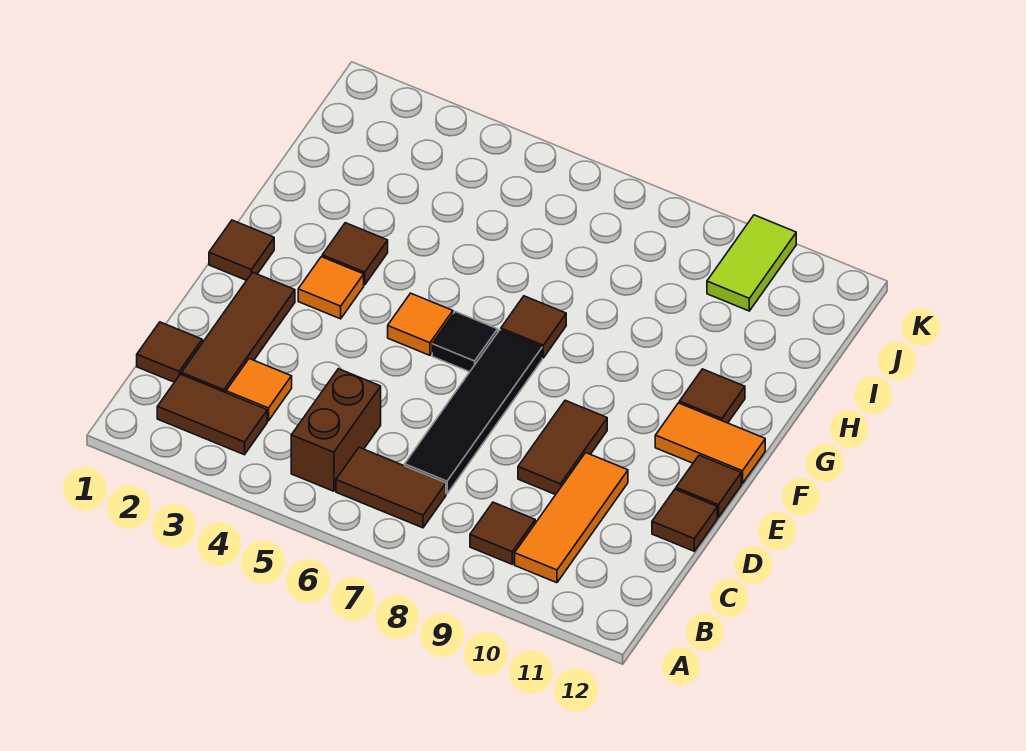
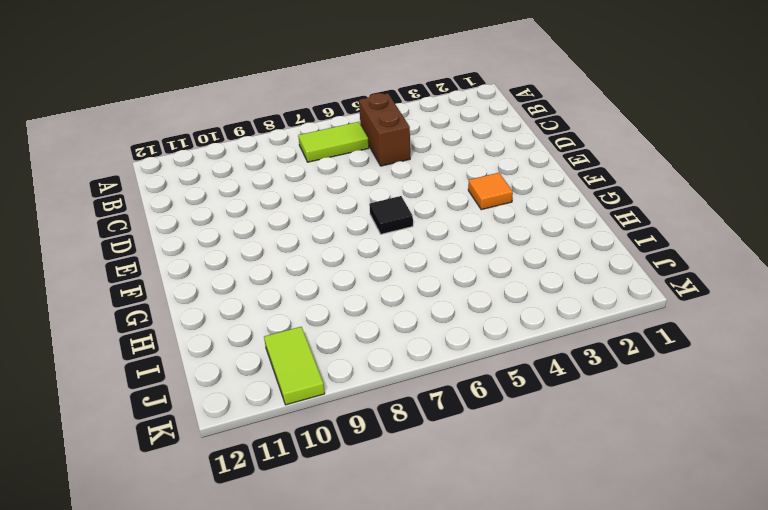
lime 1x2 tile [298,122,369,162] -> brown 1x2 tile [336,447,446,528]
none -> brown 1x2 tile [157,374,267,455]
none -> brown 1x1 tile [470,502,535,564]
none -> orange 1x3 tile [515,453,628,583]

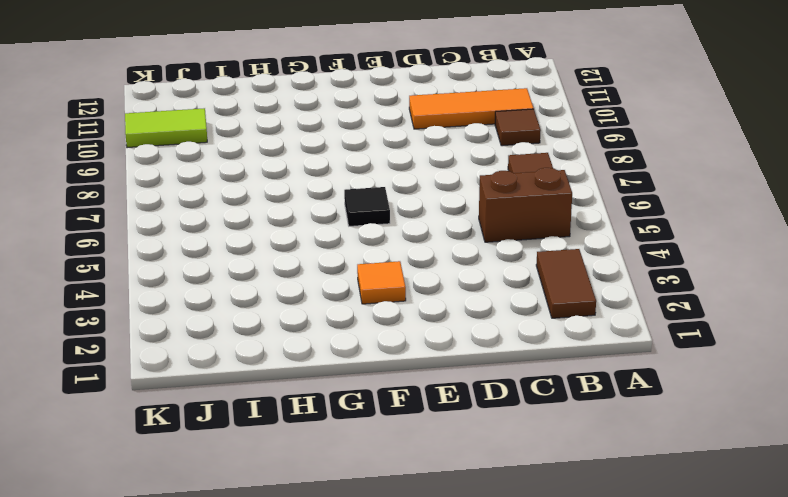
none -> brown 1x1 tile [137,322,202,382]
none -> brown 1x3 tile [181,272,295,393]
none -> orange 1x1 tile [226,359,292,421]

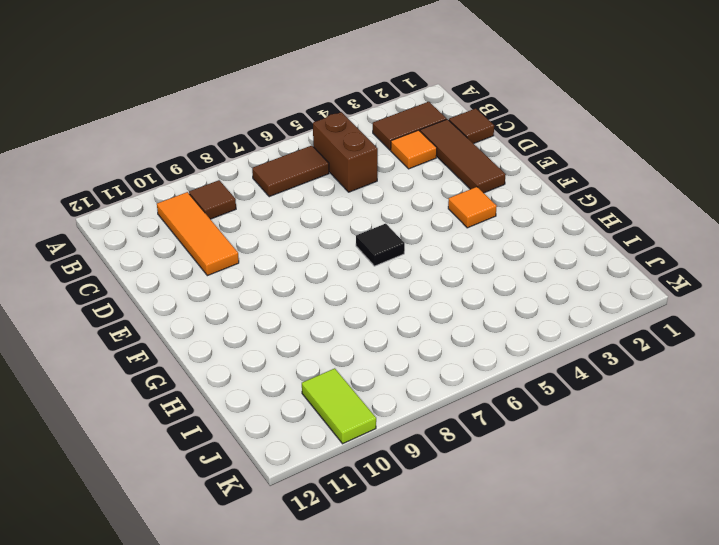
none -> black 1x4 tile [405,330,542,494]
none -> brown 1x2 tile [518,400,607,495]
none -> brown 1x1 tile [652,489,717,551]

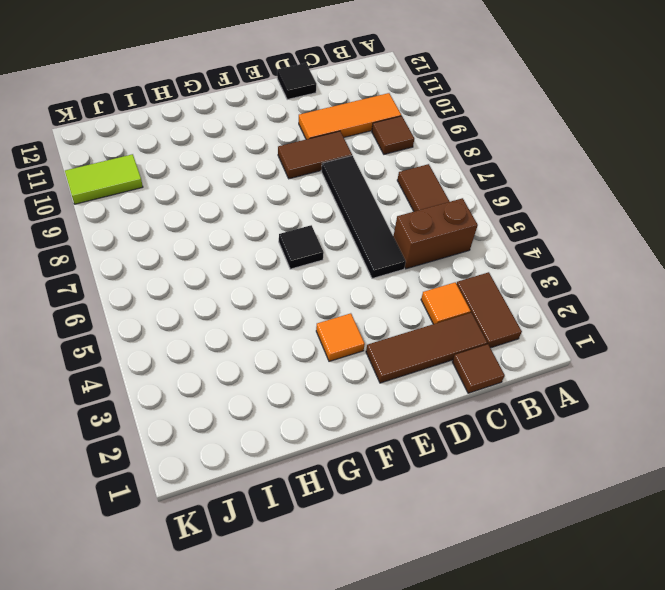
black 1x4 tile [321,156,406,279] -> black 1x4 tile turned to [405,330,542,494]
black 1x1 tile [277,63,316,100] -> brown 1x1 tile [652,489,717,551]
none -> brown 1x1 tile [676,455,741,517]
none -> brown 1x1 tile [209,220,274,280]
none -> orange 1x1 tile [388,293,453,355]

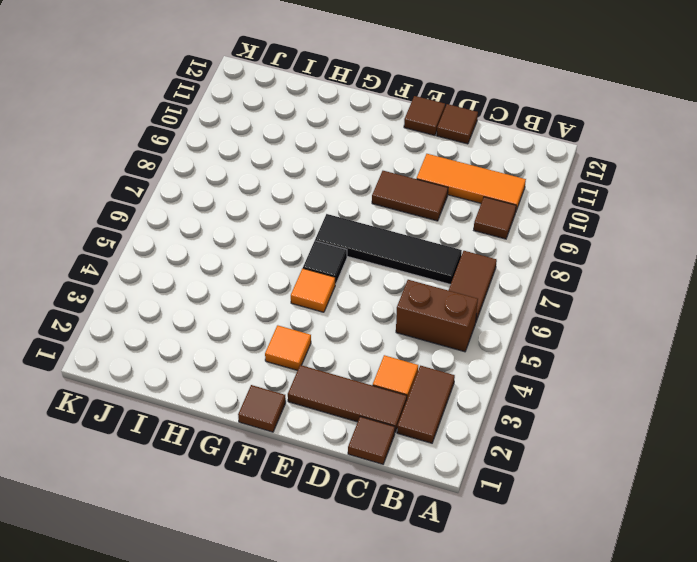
none -> orange 1x2 tile [655,403,765,483]
none -> brown 1x1 tile [322,223,388,285]
none -> brown 1x1 tile [501,296,566,358]

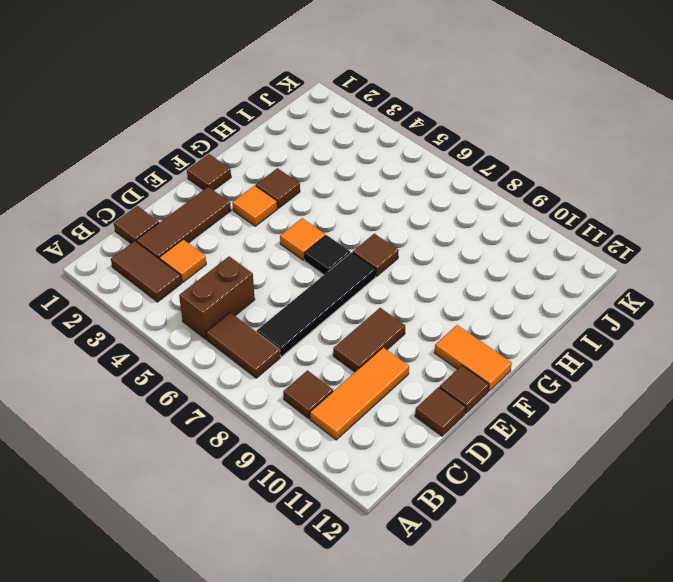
none -> brown 1x1 tile [679,369,745,423]
none -> lime 1x2 tile [707,215,796,311]

